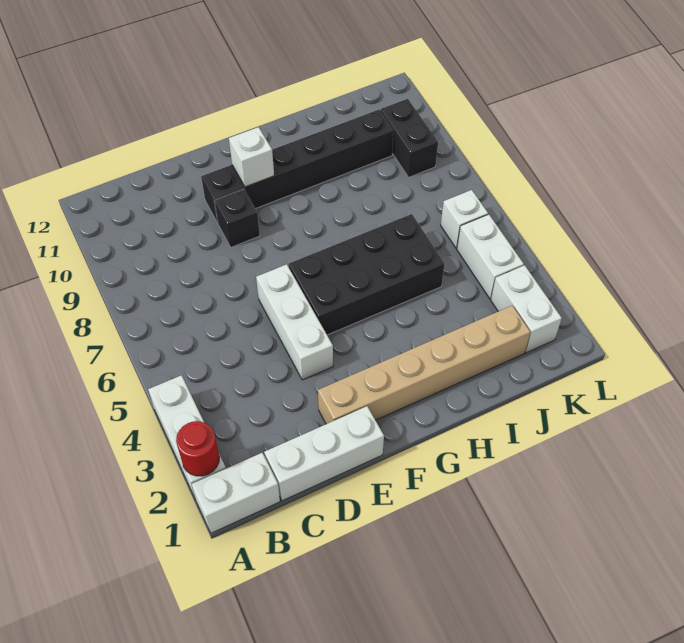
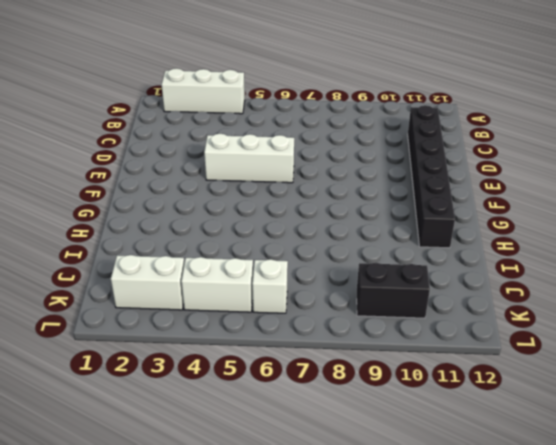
black 1x6 brick [408,105,455,248] -> black 1x6 brick moved to [201,110,394,223]
none -> white 1x2 brick [191,453,280,533]
none -> white 1x3 brick [264,406,384,501]
none -> tan 1x6 brick [318,305,530,424]

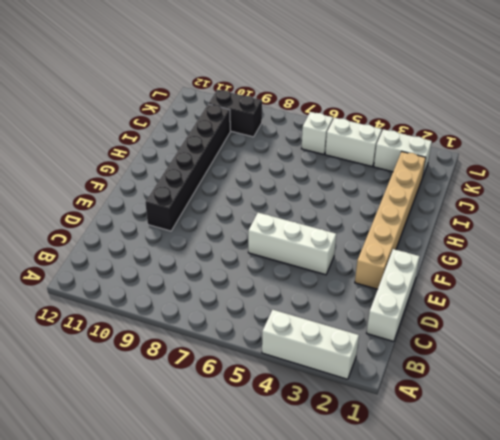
none -> white 1x2 brick [191,453,280,533]
none -> black 1x1 brick [214,189,260,247]
none -> black 2x4 brick [288,214,444,335]

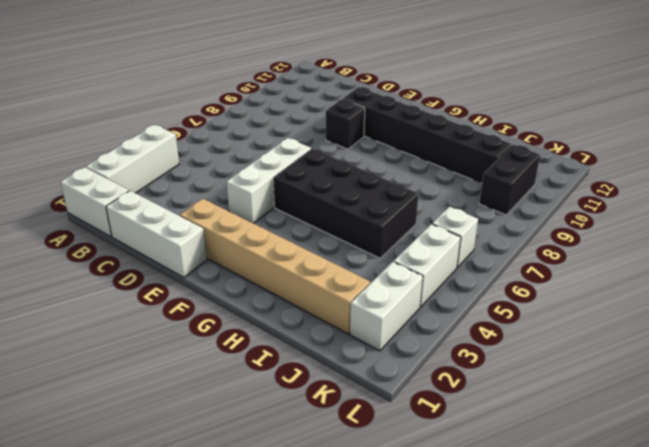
none -> red 1x1 round brick [176,421,219,476]
none -> white 1x1 brick [229,127,274,187]

